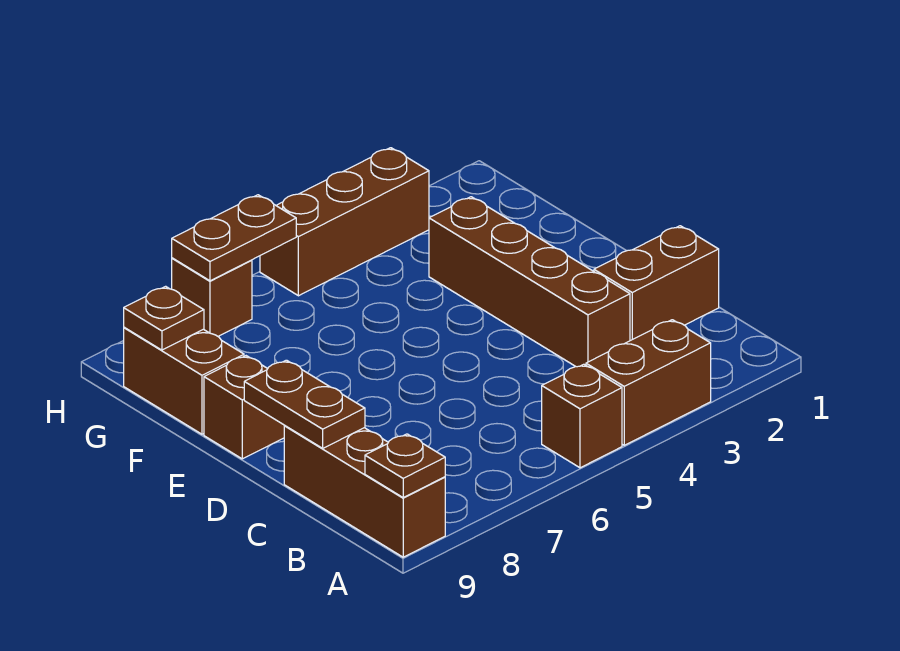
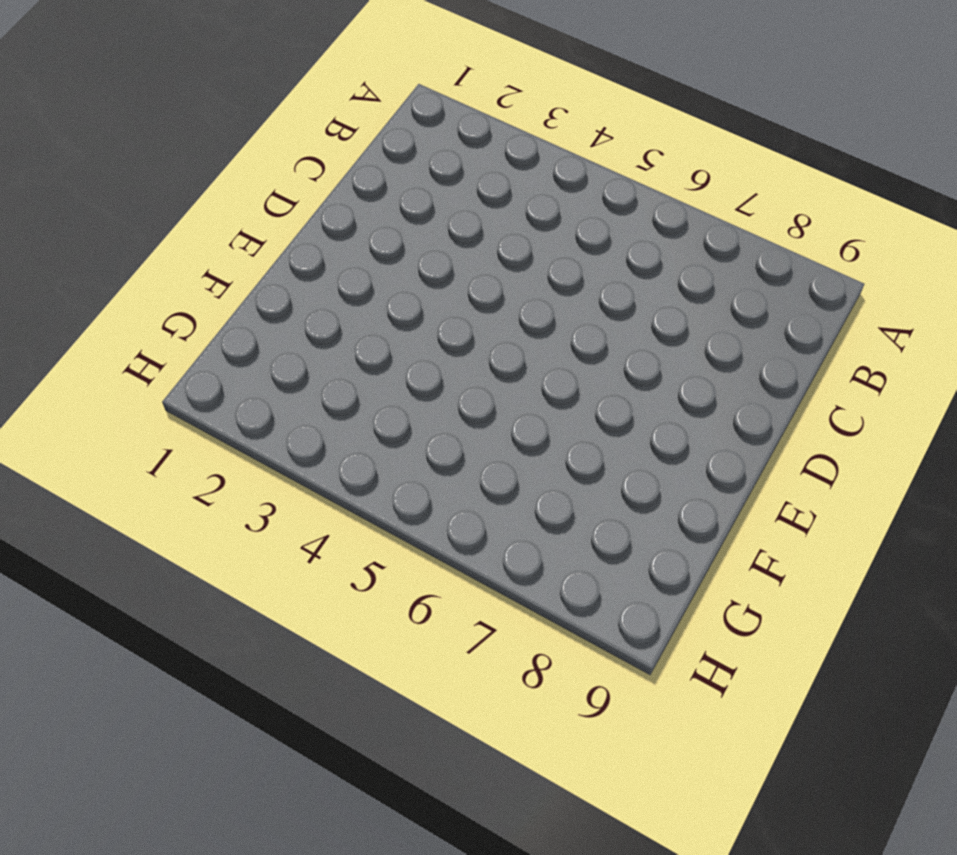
none -> brown 1x2 brick [586,320,711,445]
none -> brown 1x1 brick [542,364,622,468]
none -> brown 1x3 brick [284,426,445,557]

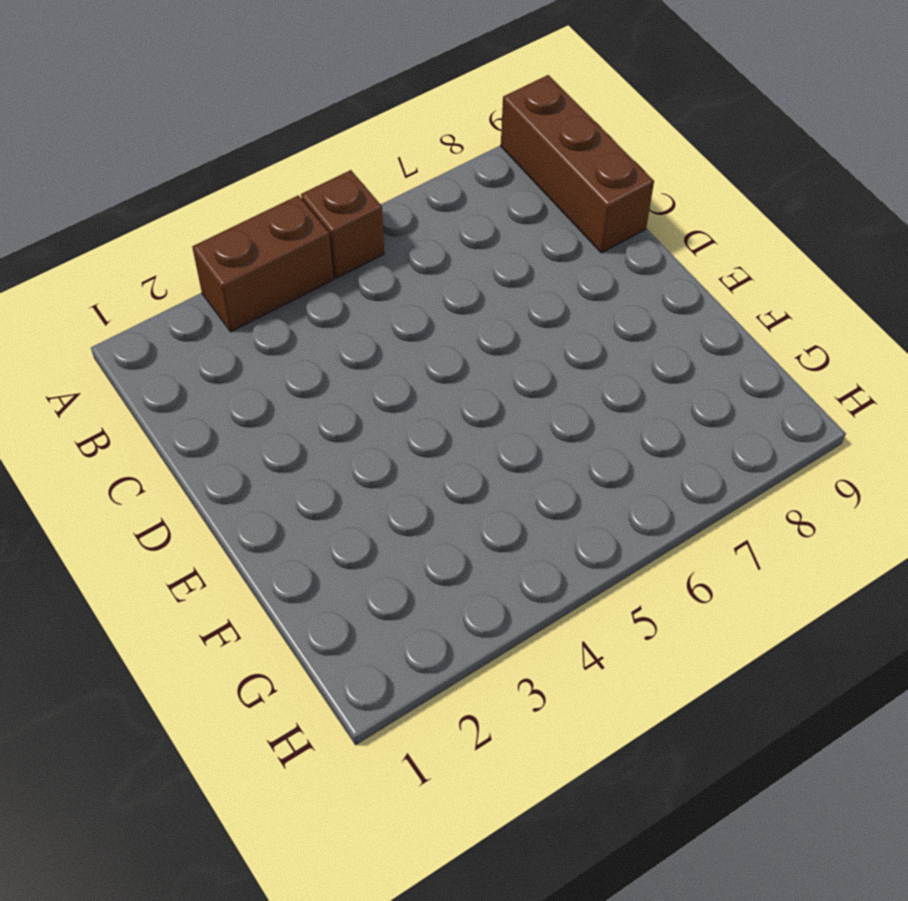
none -> brown 1x2 brick [594,226,719,341]
none -> brown 1x4 brick [429,197,630,367]
none -> brown 1x1 brick [204,356,285,459]

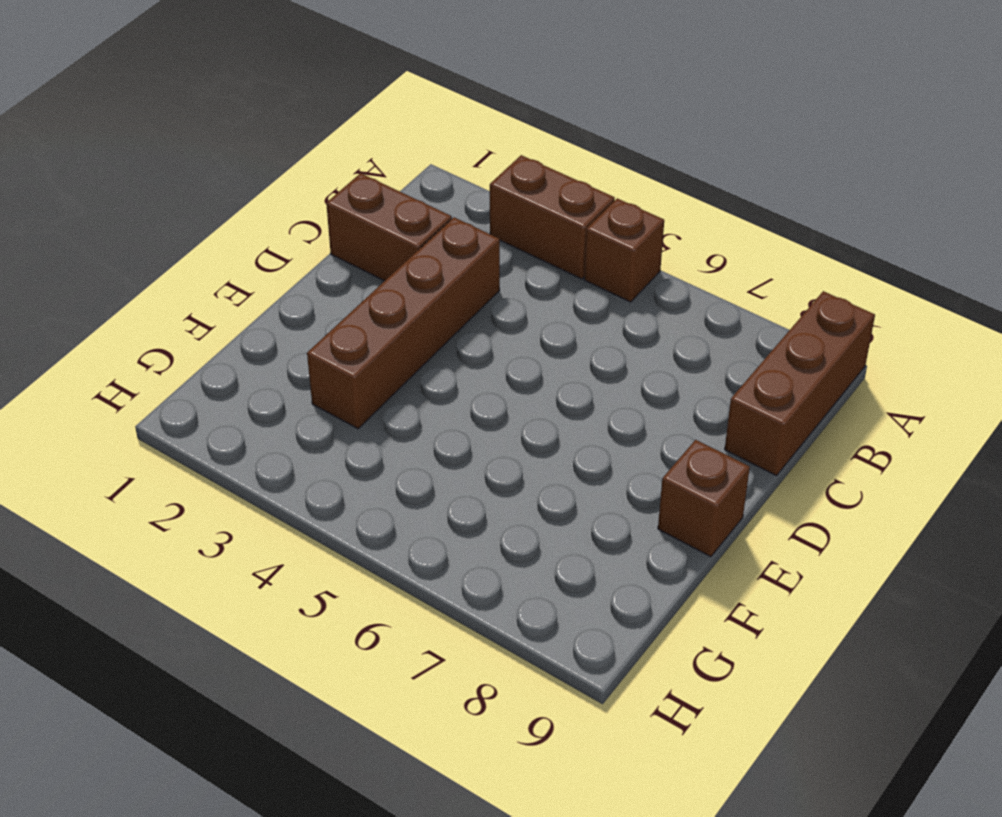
none -> brown 1x2 brick [124,327,244,434]
none -> brown 1x3 brick [260,148,429,296]
none -> brown 1x1 brick [172,258,252,336]

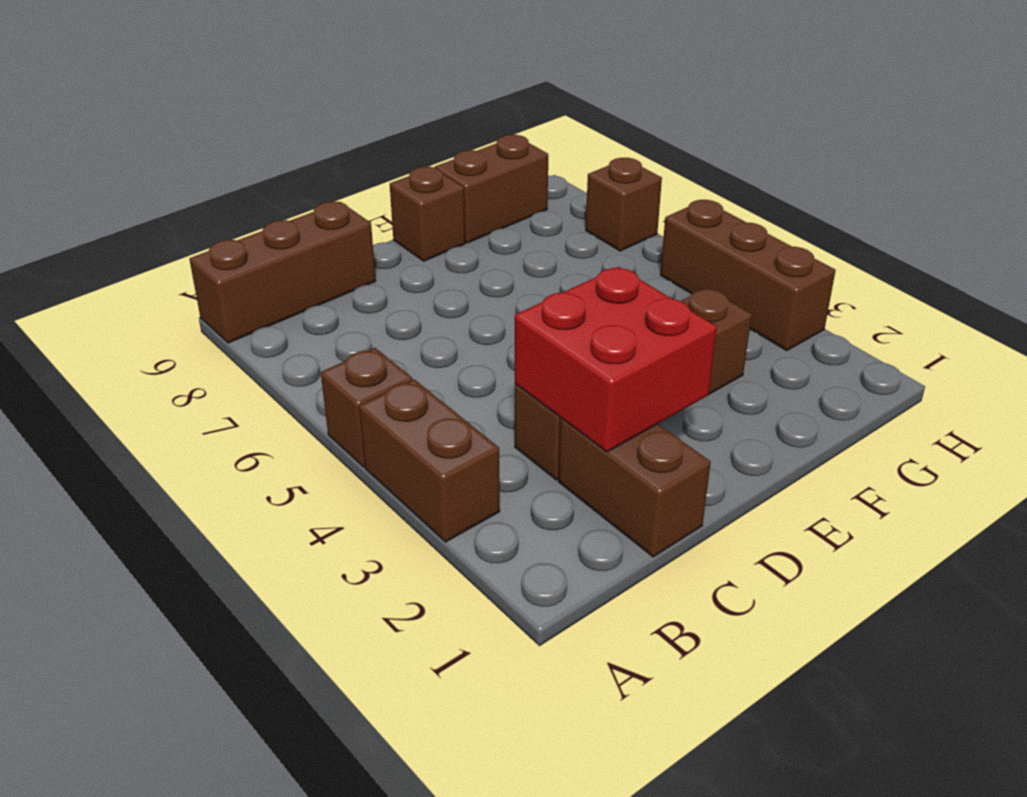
red 2x2 brick [515,267,717,452] -> none
none -> brown 1x1 plate [365,434,445,497]
none -> brown 1x2 plate [244,360,365,448]
none -> brown 1x1 plate [124,286,204,350]

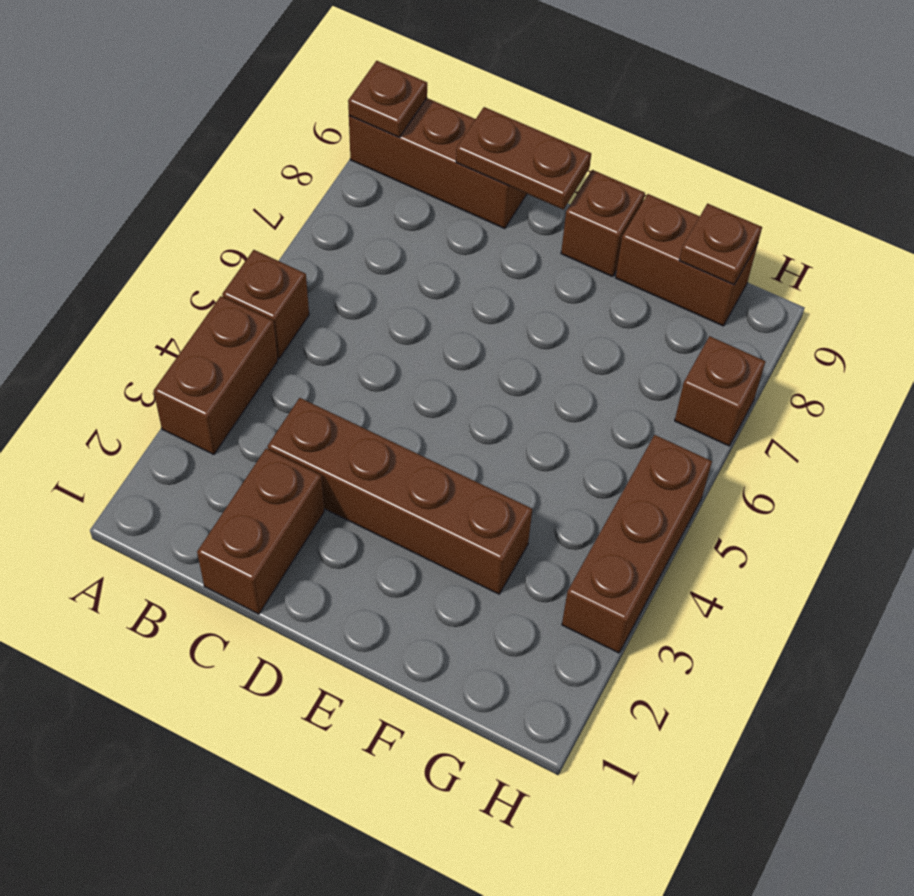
none -> brown 1x2 plate [172,195,296,281]

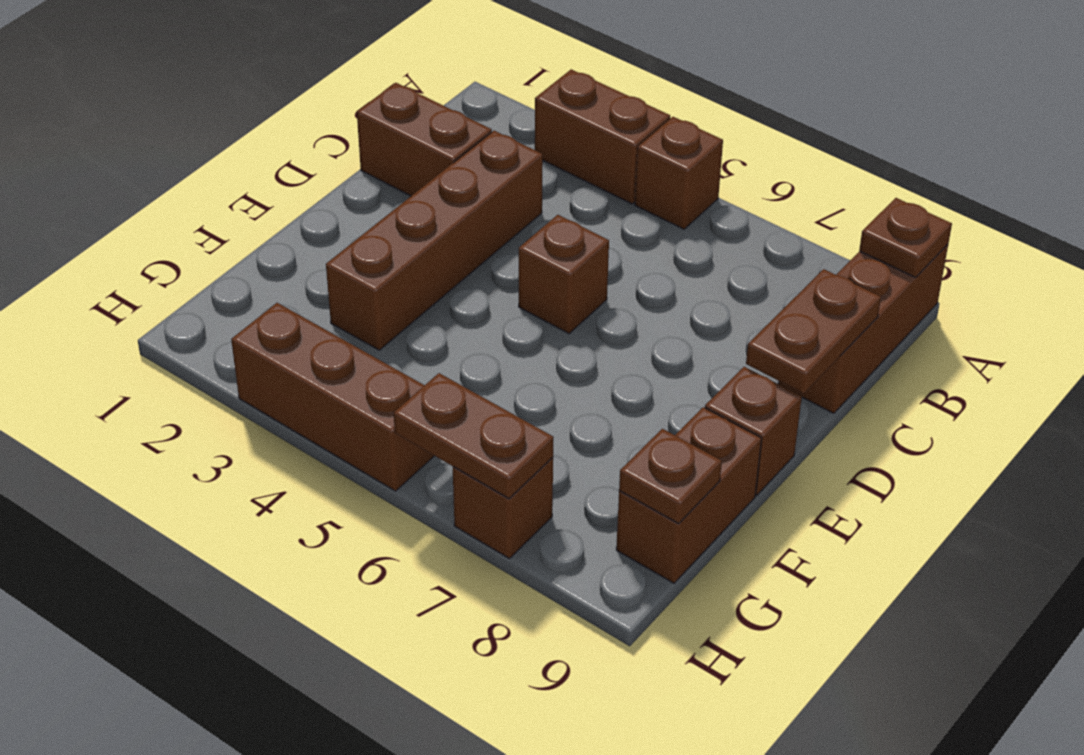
brown 1x1 brick [519,215,609,334] -> none

